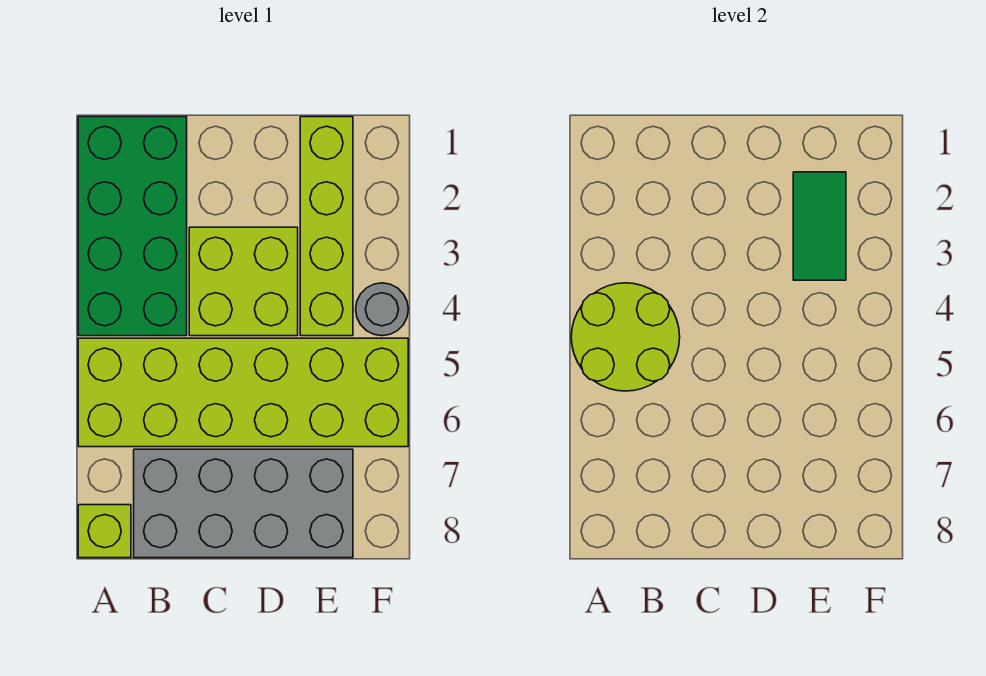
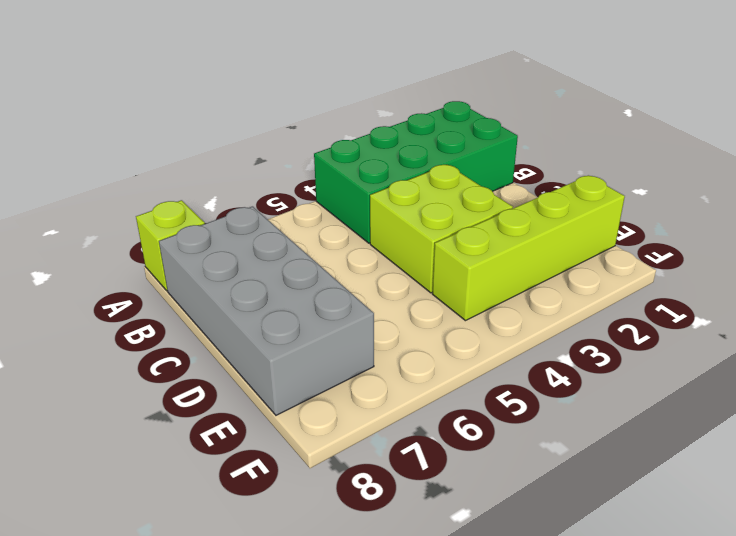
none -> lime 2x6 brick [78,338,408,447]
none -> grey 1x1 round brick [356,283,408,336]

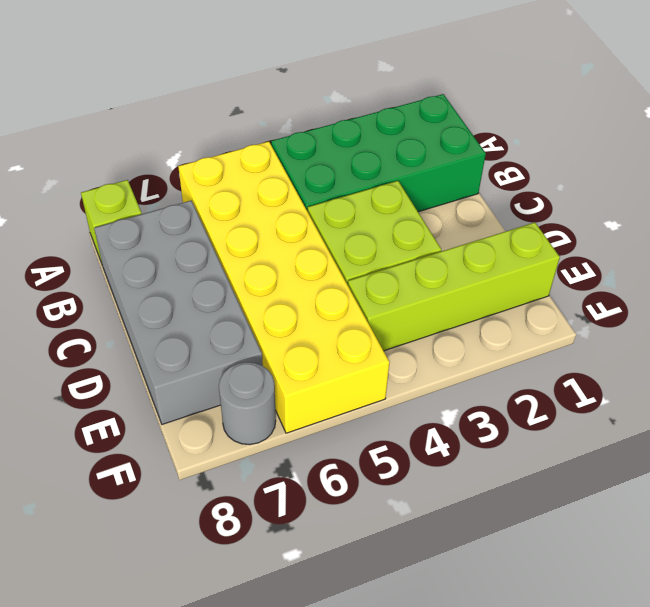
yellow 2x6 brick [178,142,390,433] -> lime 2x6 brick [78,338,408,447]
grey 1x1 round brick [219,362,276,444] -> grey 1x1 round brick moved to [356,283,408,336]
none -> lime 2x2 round brick [571,283,680,391]
none -> green 1x2 tile [793,172,846,280]

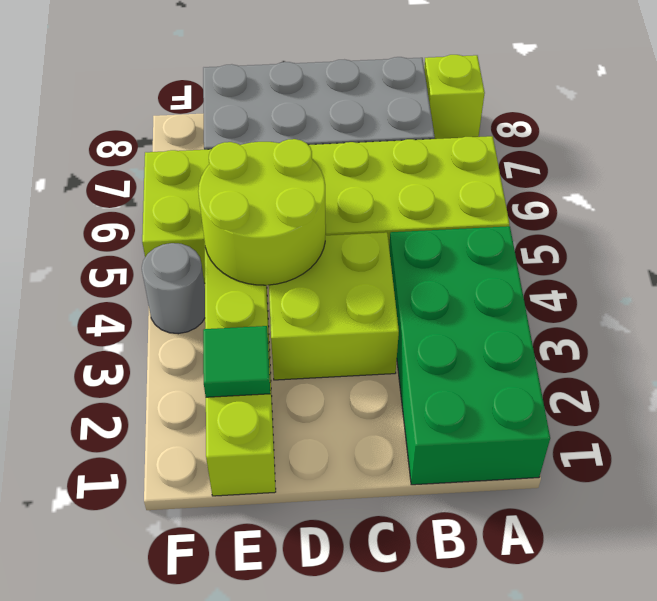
lime 2x2 round brick [198,139,326,285] -> lime 2x2 round brick moved to [571,283,680,391]
green 1x1 tile [203,326,270,397] -> green 1x2 tile [793,172,846,280]

